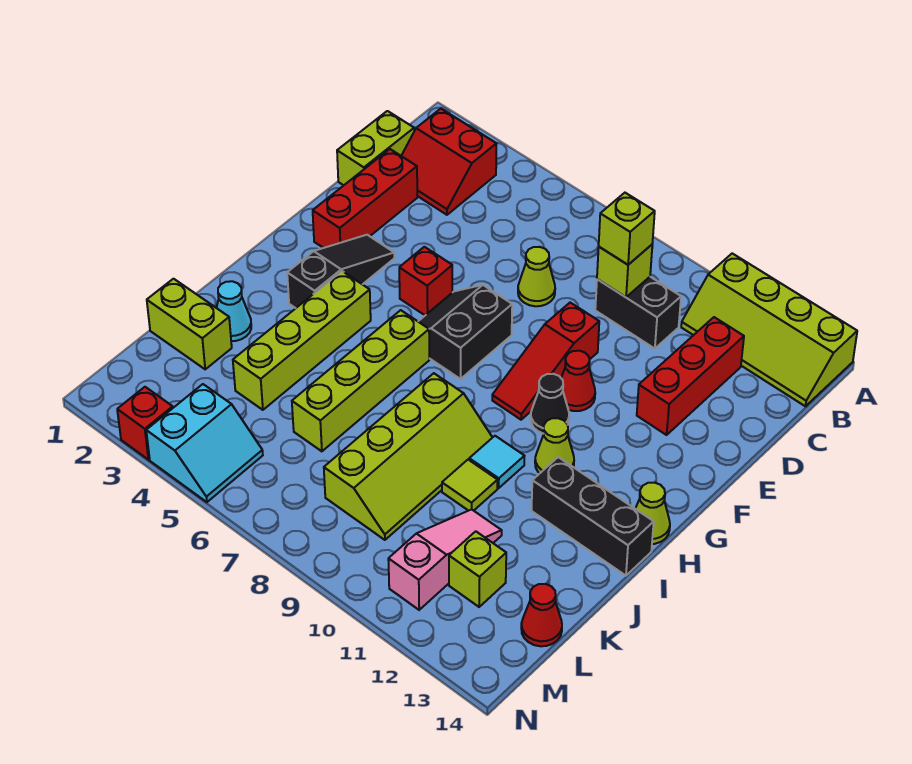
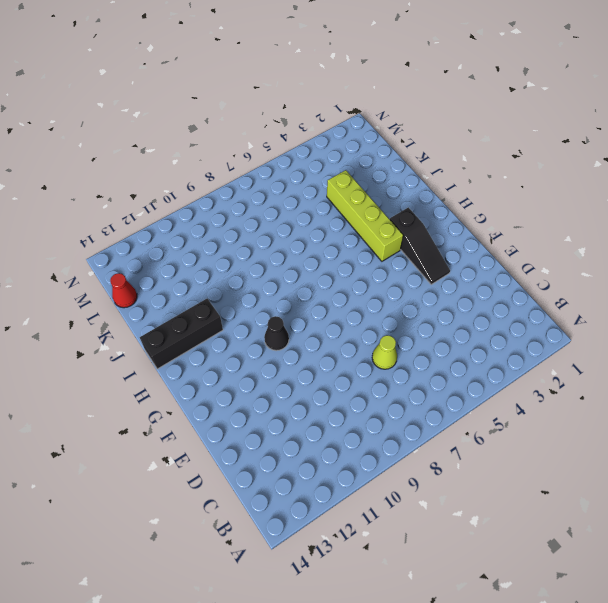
none -> lime 2x4 slope [681,253,857,406]
none -> red 2x2 slope [401,109,496,215]
none -> lime 1x2 brick [337,111,414,185]
none -> black 1x2 brick [595,277,681,349]

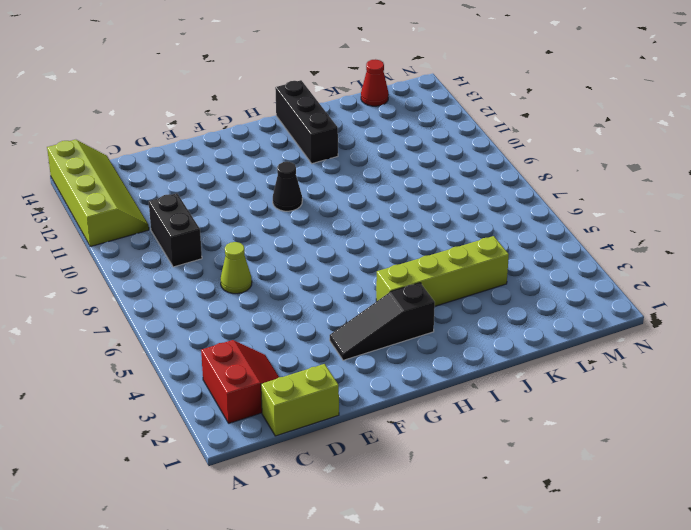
none -> red 1x3 brick [637,317,744,435]
none -> red 1x3 brick [313,149,417,248]
none -> red 1x3 slope [492,303,599,420]
none -> red 1x1 brick [399,247,452,315]

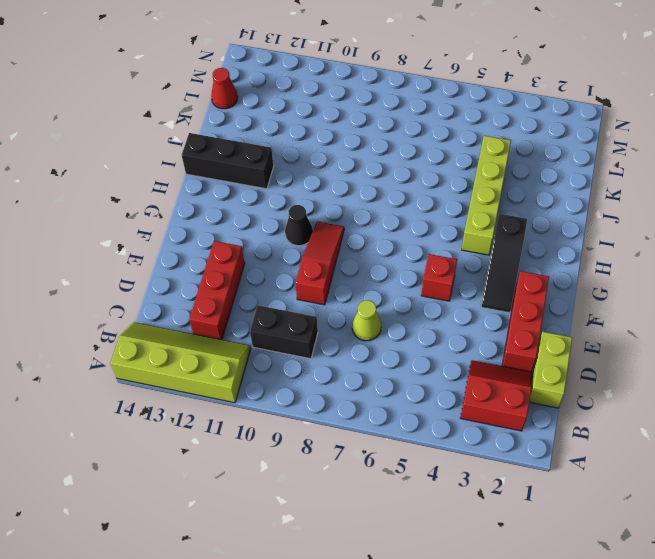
none -> black 2x2 slope [418,285,512,379]
none -> red 1x1 cone [561,351,595,411]
none -> lime 1x4 brick [292,310,429,451]
none -> lime 1x1 cone [535,418,574,473]

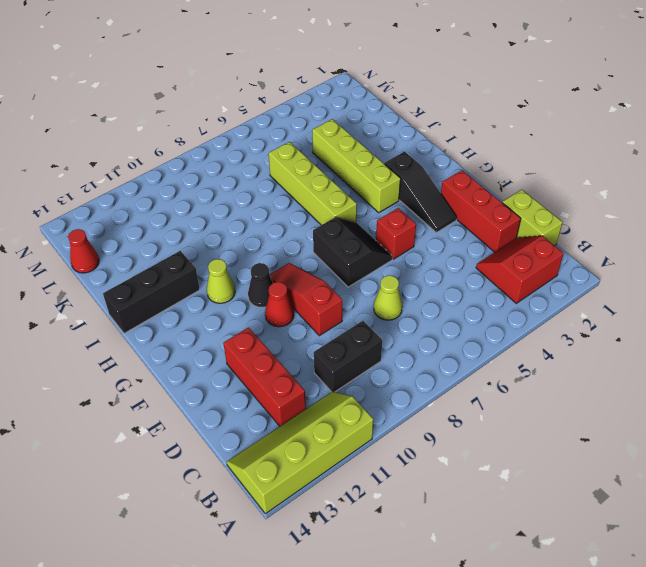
none -> lime 1x1 cone [635,483,670,544]
none -> lime 2x4 slope [324,373,493,540]
none -> cyan 1x1 tile [469,436,524,488]
none -> cyan 1x1 cone [217,281,251,341]

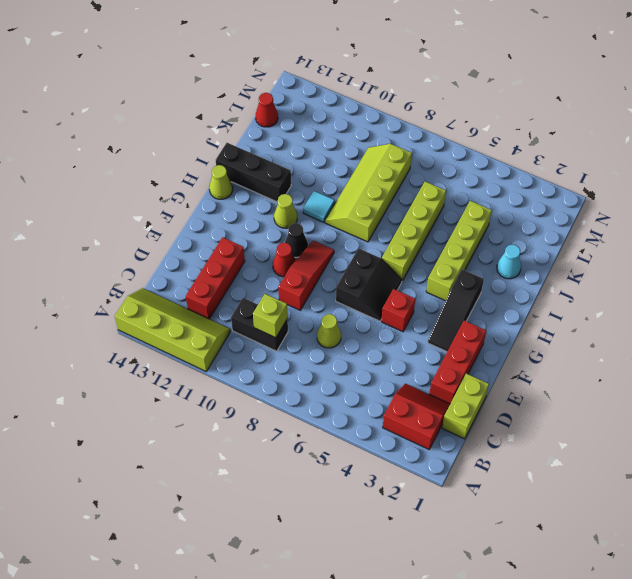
none -> lime 1x1 tile [442,460,498,511]
none -> lime 1x2 brick [147,279,232,369]
none -> pink 1x3 slope [388,509,502,610]
none -> lime 1x1 brick [449,531,506,607]

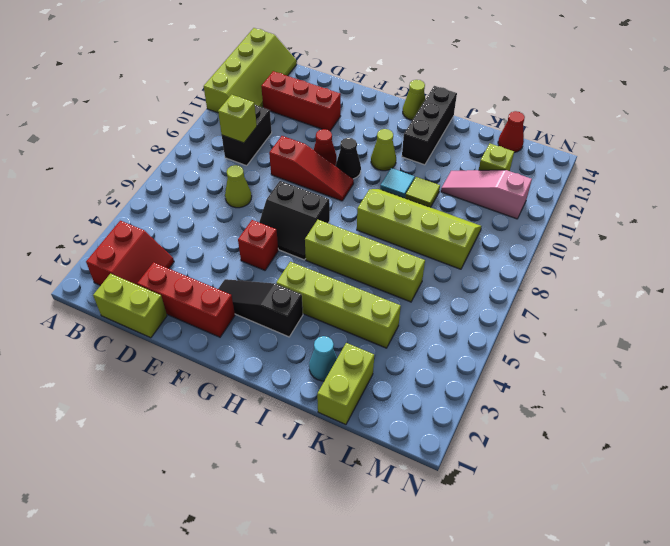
none -> cyan 2x2 slope [146,384,263,502]
none -> red 1x1 brick [117,387,173,460]
none -> lime 1x1 brick [599,193,655,265]

